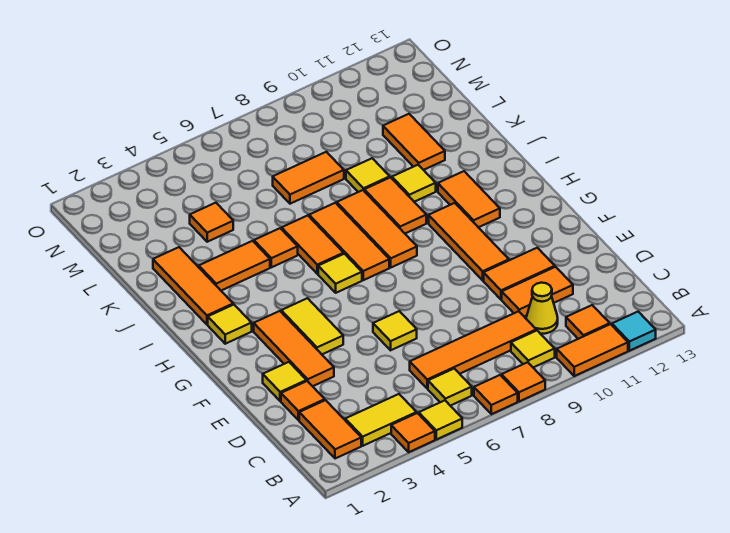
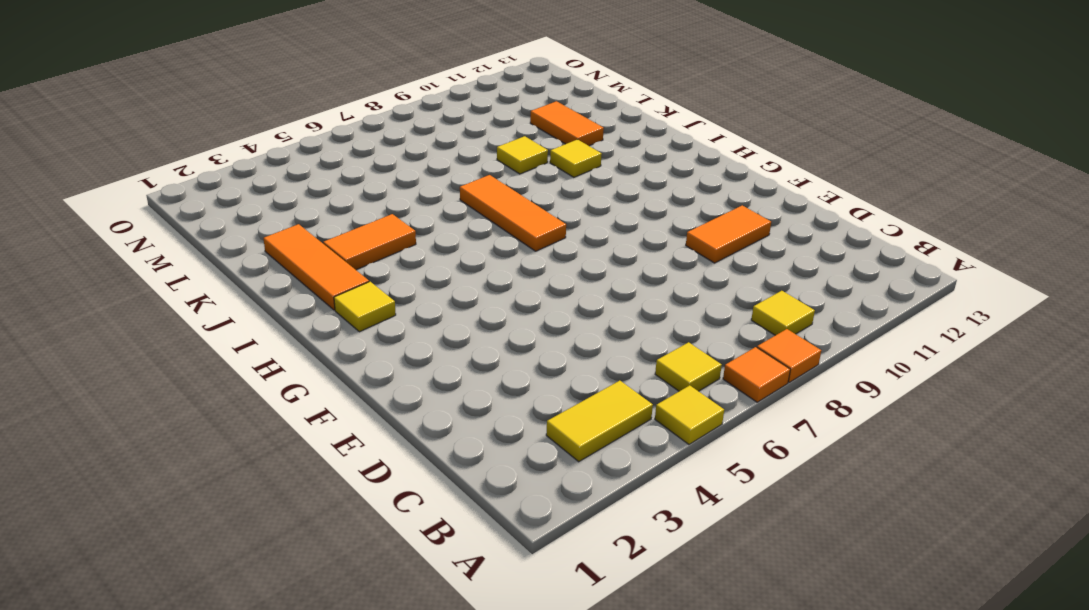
none -> orange 1x1 tile [391,413,435,452]
none -> orange 1x2 tile [557,324,628,376]
none -> cyan 1x1 tile [612,312,656,351]
none -> orange 1x2 tile [299,400,361,459]

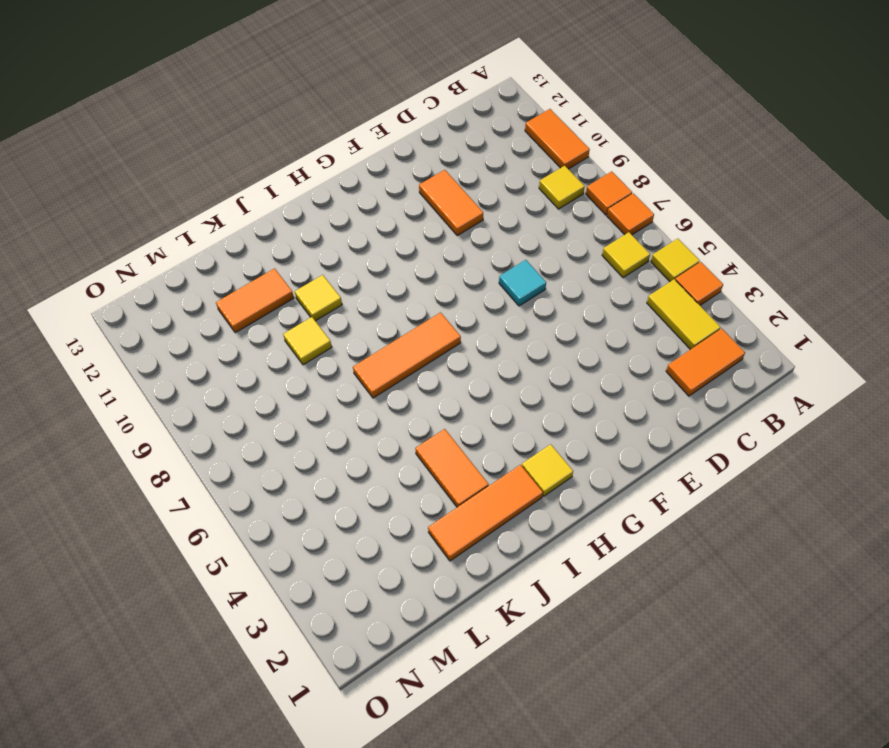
cyan 1x1 tile [499,260,546,306] -> cyan 1x1 tile moved to [612,312,656,351]
none -> orange 1x1 tile [566,305,610,339]
none -> orange 1x4 tile [410,311,536,389]
none -> yellow 1x1 cone [526,283,558,334]
none -> orange 1x1 tile [281,381,325,420]

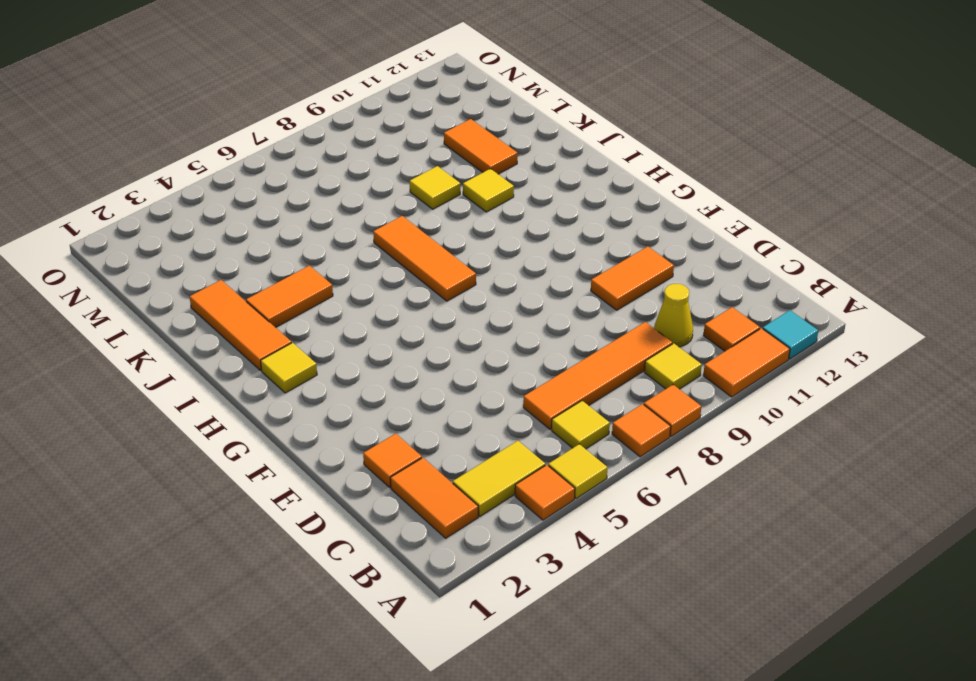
none -> orange 1x2 tile [502,267,573,317]
none -> yellow 1x1 tile [263,362,306,401]
none -> orange 1x3 tile [254,311,334,386]
none -> yellow 1x1 tile [373,311,417,350]

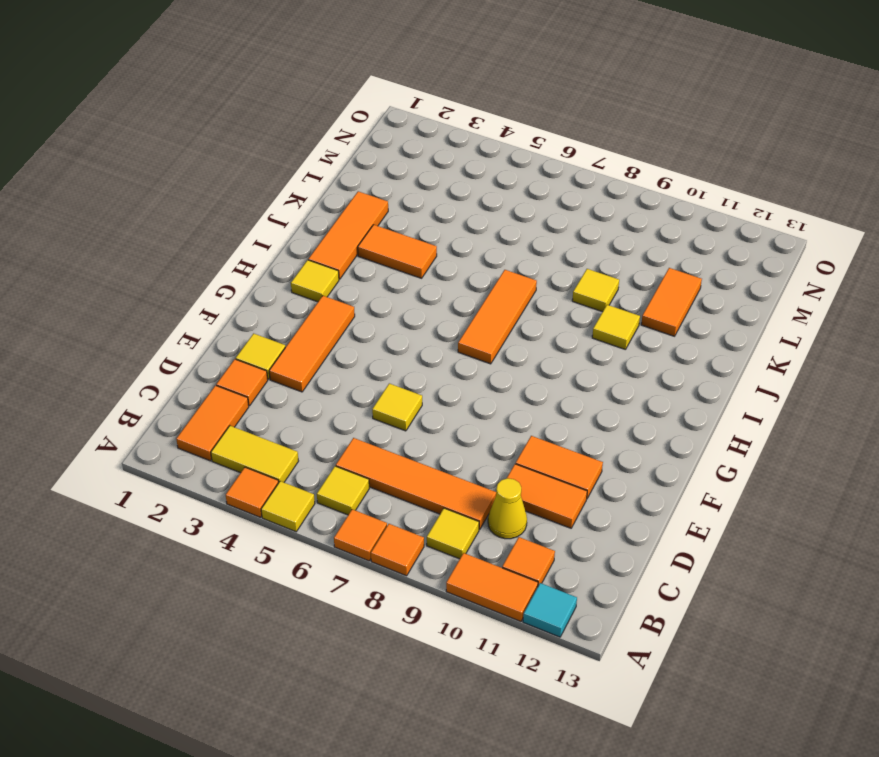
none -> yellow 1x2 tile [281,298,343,354]
none -> orange 1x3 tile [429,203,509,280]
none -> yellow 1x1 tile [318,254,362,293]
none -> orange 1x3 tile [337,190,417,267]

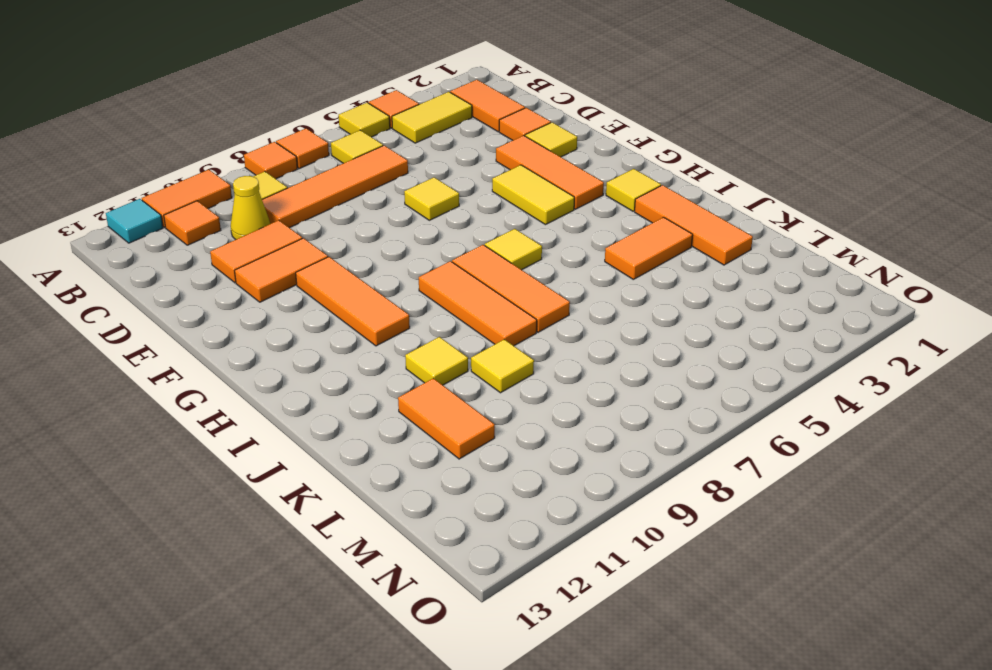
none -> orange 1x2 tile [438,171,500,227]
none -> orange 1x2 tile [282,215,344,274]
none -> orange 1x2 tile [364,177,426,233]
none -> orange 1x1 tile [254,228,298,267]

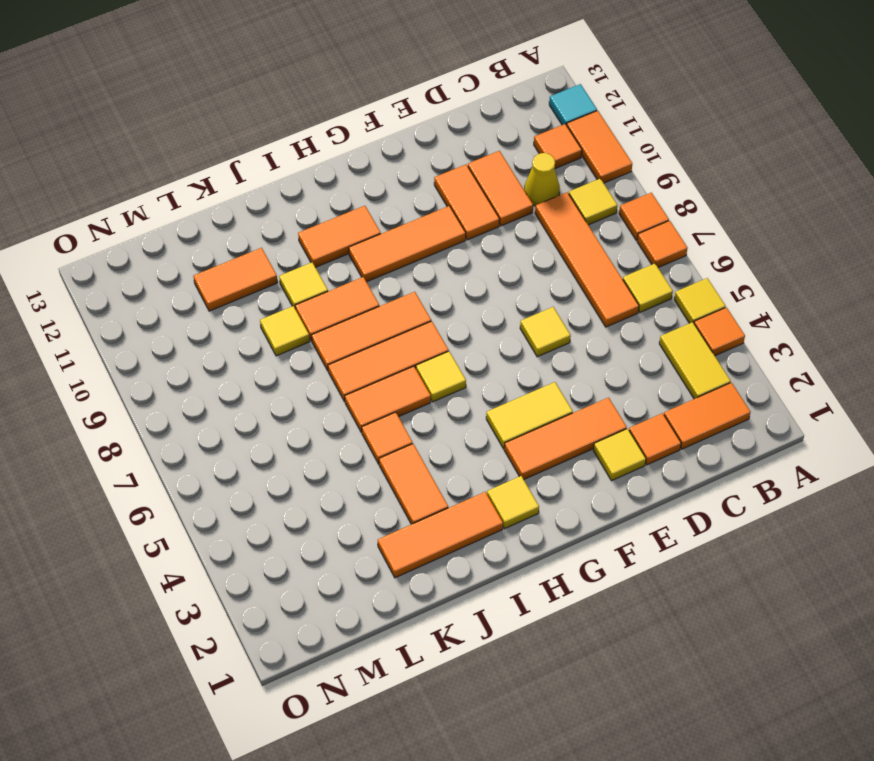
none -> orange 1x1 tile [190,203,233,242]
none -> orange 1x2 tile [273,152,344,204]

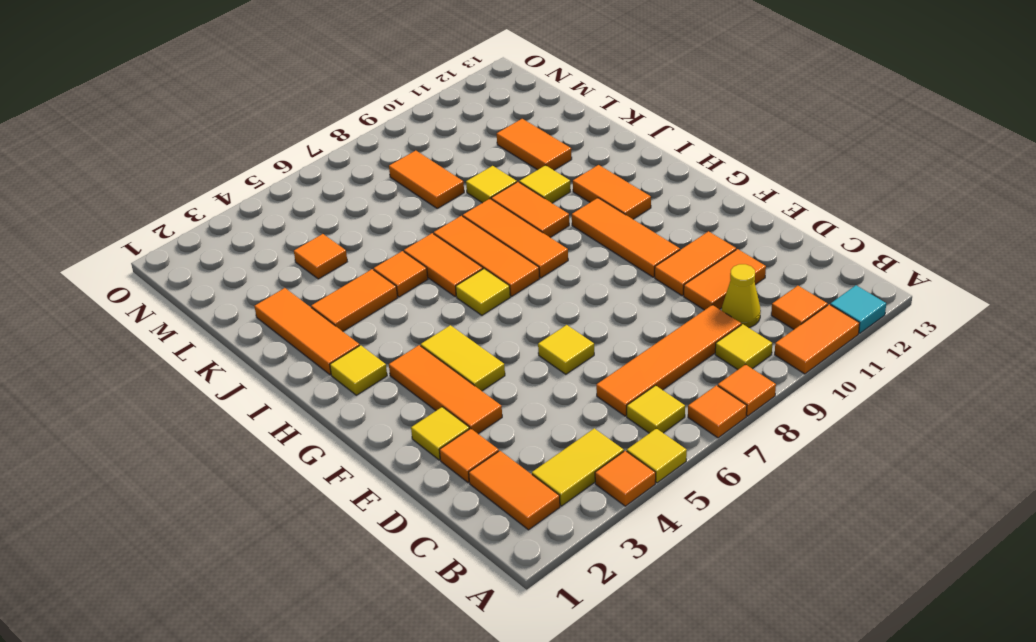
orange 1x2 tile [389,151,464,208] -> orange 1x2 tile turned to [273,152,344,204]

